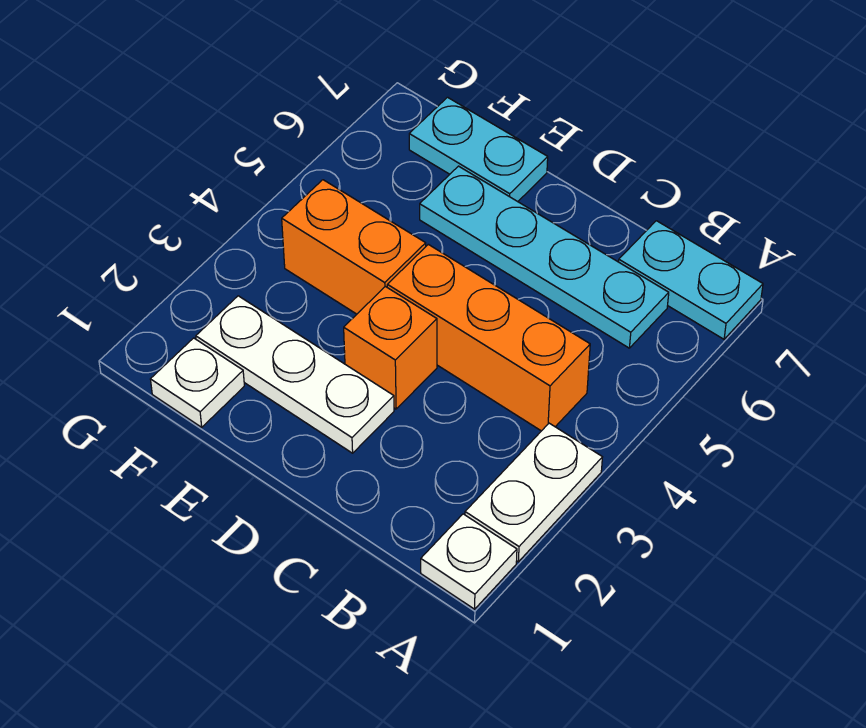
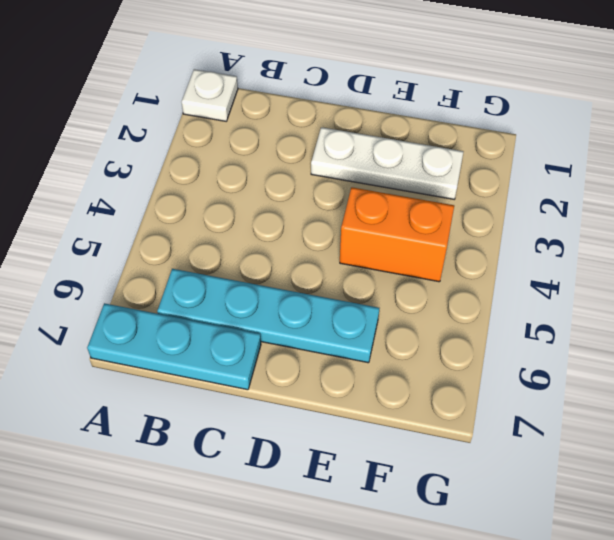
cyan 1x3 plate [87,303,261,390] -> cyan 1x2 plate [619,221,763,339]
none -> white 1x2 plate [465,423,602,562]
none -> orange 1x3 brick [387,244,590,431]

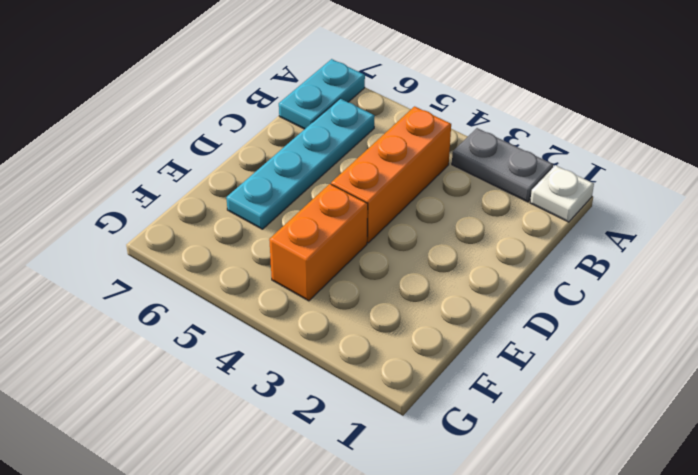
grey 1x2 plate [452,128,553,202] -> white 1x2 plate [465,423,602,562]
none -> white 1x3 plate [196,296,394,453]
none -> orange 1x1 brick [344,287,437,409]

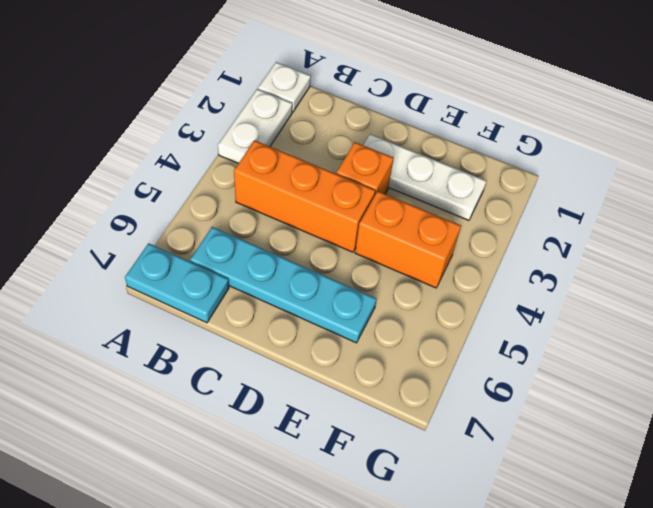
none -> cyan 1x2 plate [409,97,548,202]
none -> white 1x1 plate [150,338,244,427]

